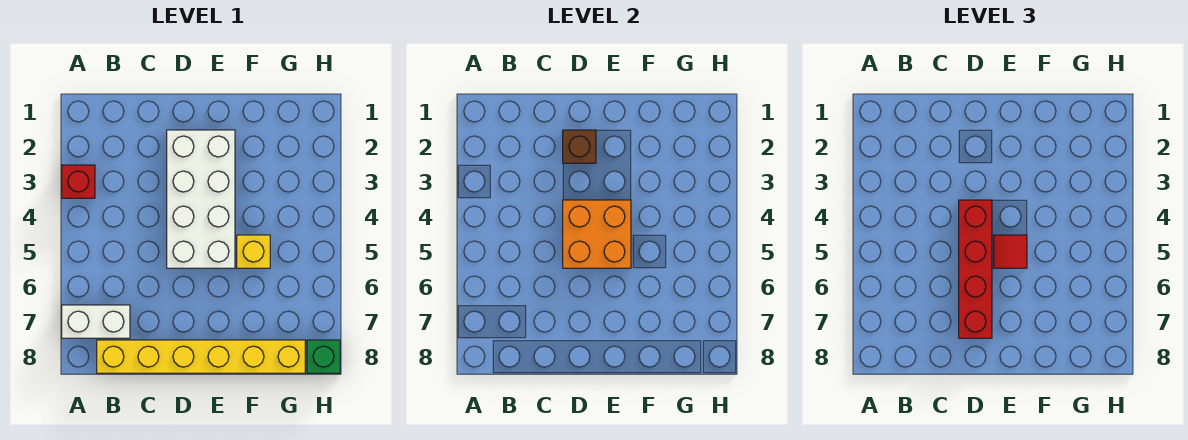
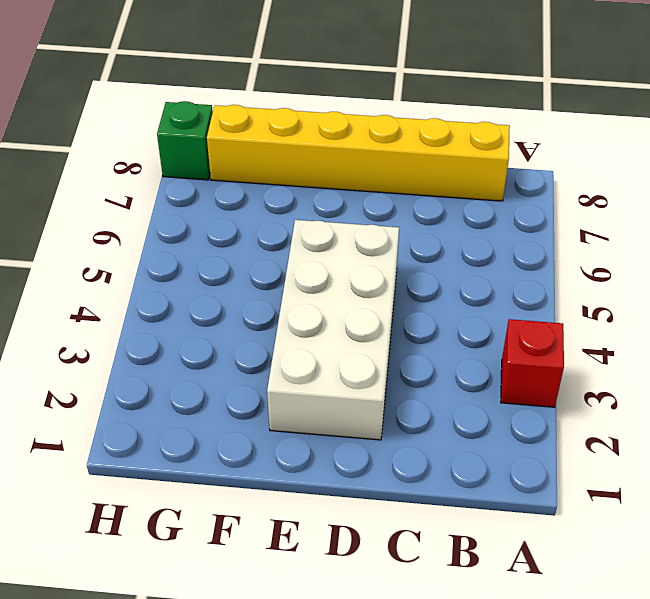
none -> white 1x2 brick [62,305,130,338]
none -> yellow 1x1 brick [237,235,270,268]

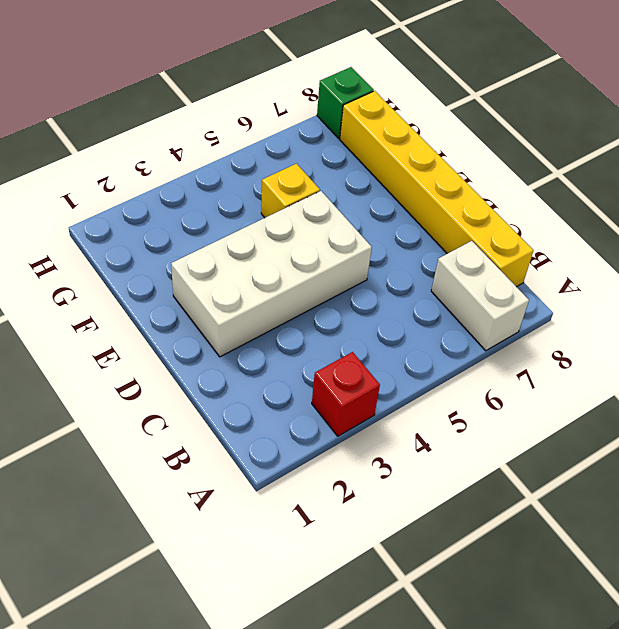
none -> brown 1x1 brick [563,130,596,163]
none -> orange 2x2 brick [563,200,631,268]

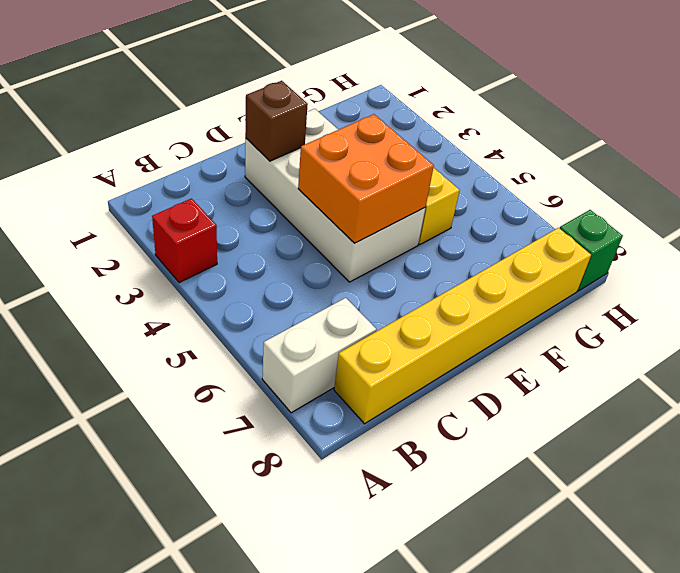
none -> red 1x4 brick [959,200,992,338]
none -> red 1x1 tile [994,235,1027,268]

